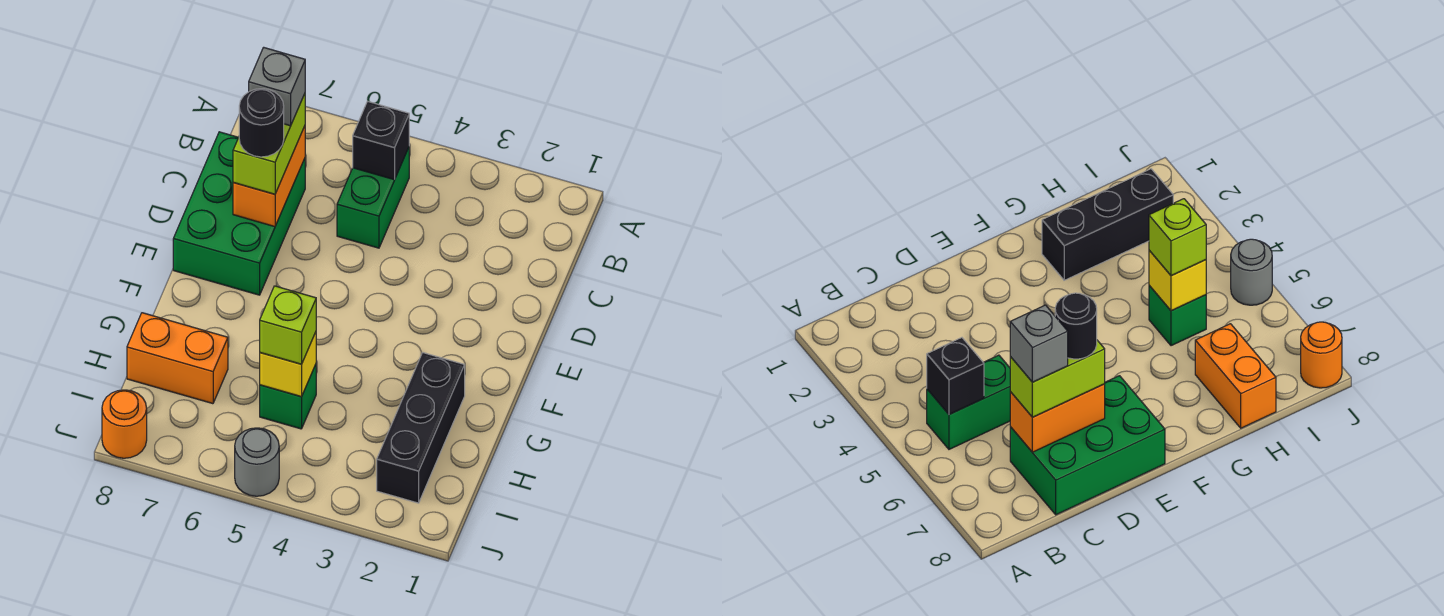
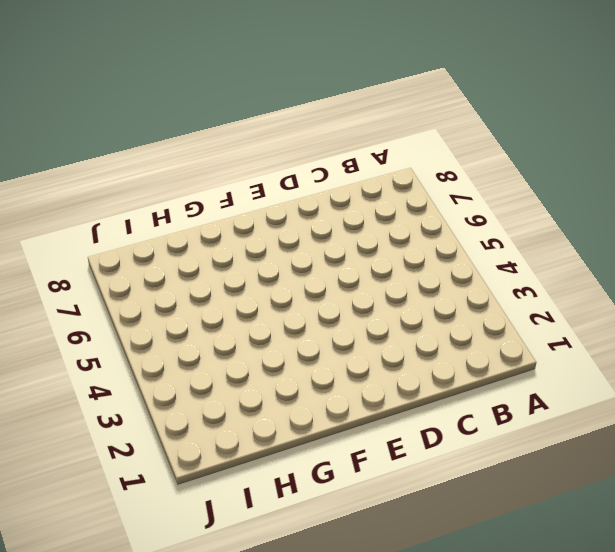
none -> green 1x2 brick [337,147,409,248]
none -> green 2x3 brick [173,132,305,295]
none -> black 1x3 brick [377,353,465,503]

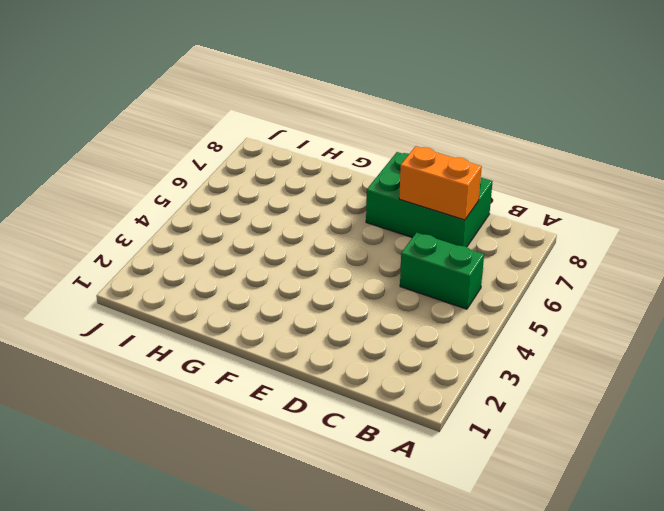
none -> black 1x3 brick [377,353,465,503]
none -> green 1x1 brick [260,364,316,429]
none -> orange 1x2 brick [127,313,228,404]

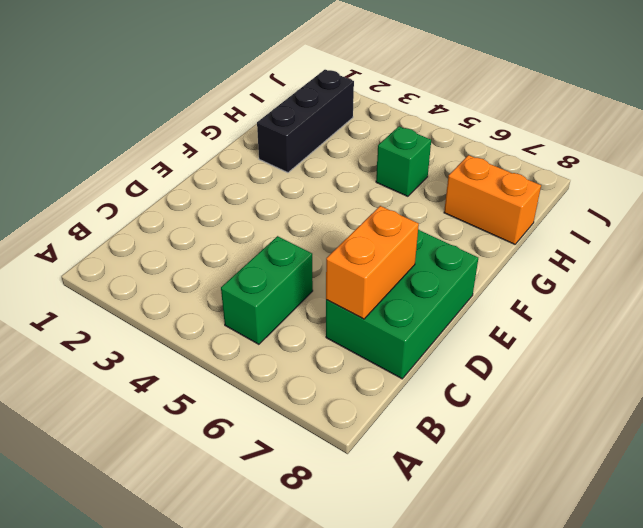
none -> grey 1x1 round brick [235,428,279,496]
none -> orange 1x1 round brick [102,390,147,458]
none -> black 1x1 brick [353,101,409,180]

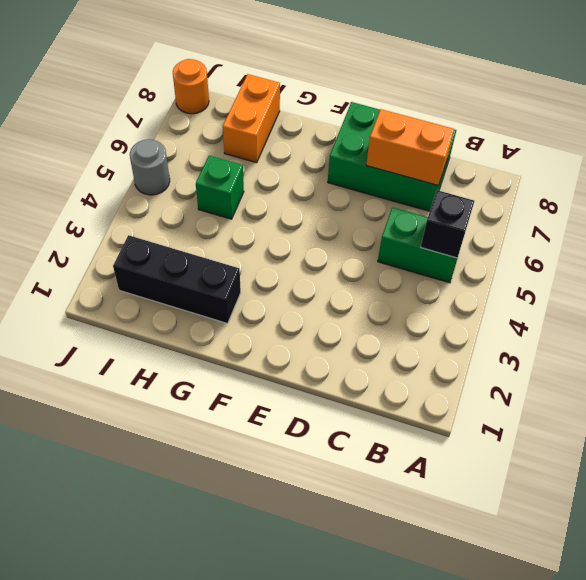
none -> yellow 1x1 brick [260,332,316,397]
none -> lime 1x2 brick [233,94,305,194]
none -> lime 1x1 brick [260,286,316,364]

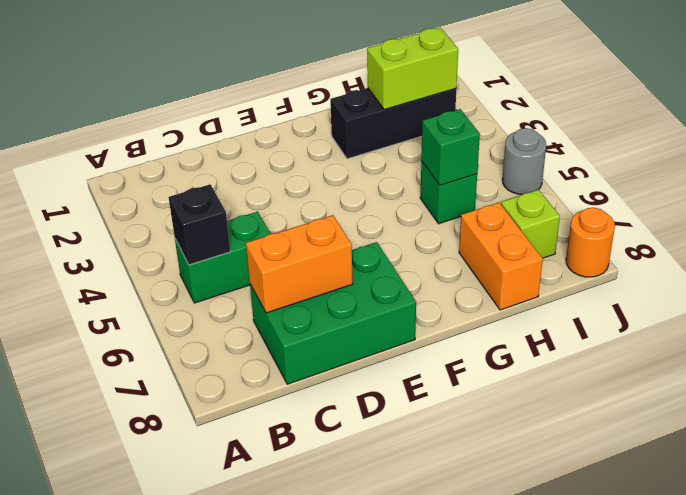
lime 1x2 brick [367,28,458,110] -> lime 1x2 brick moved to [233,94,305,194]
green 1x1 brick [421,109,480,185] -> yellow 1x1 brick [260,332,316,397]
lime 1x1 brick [501,190,560,258] -> lime 1x1 brick moved to [260,286,316,364]
none -> grey 1x1 brick [249,47,305,126]
none -> black 1x1 round brick [239,89,284,157]

